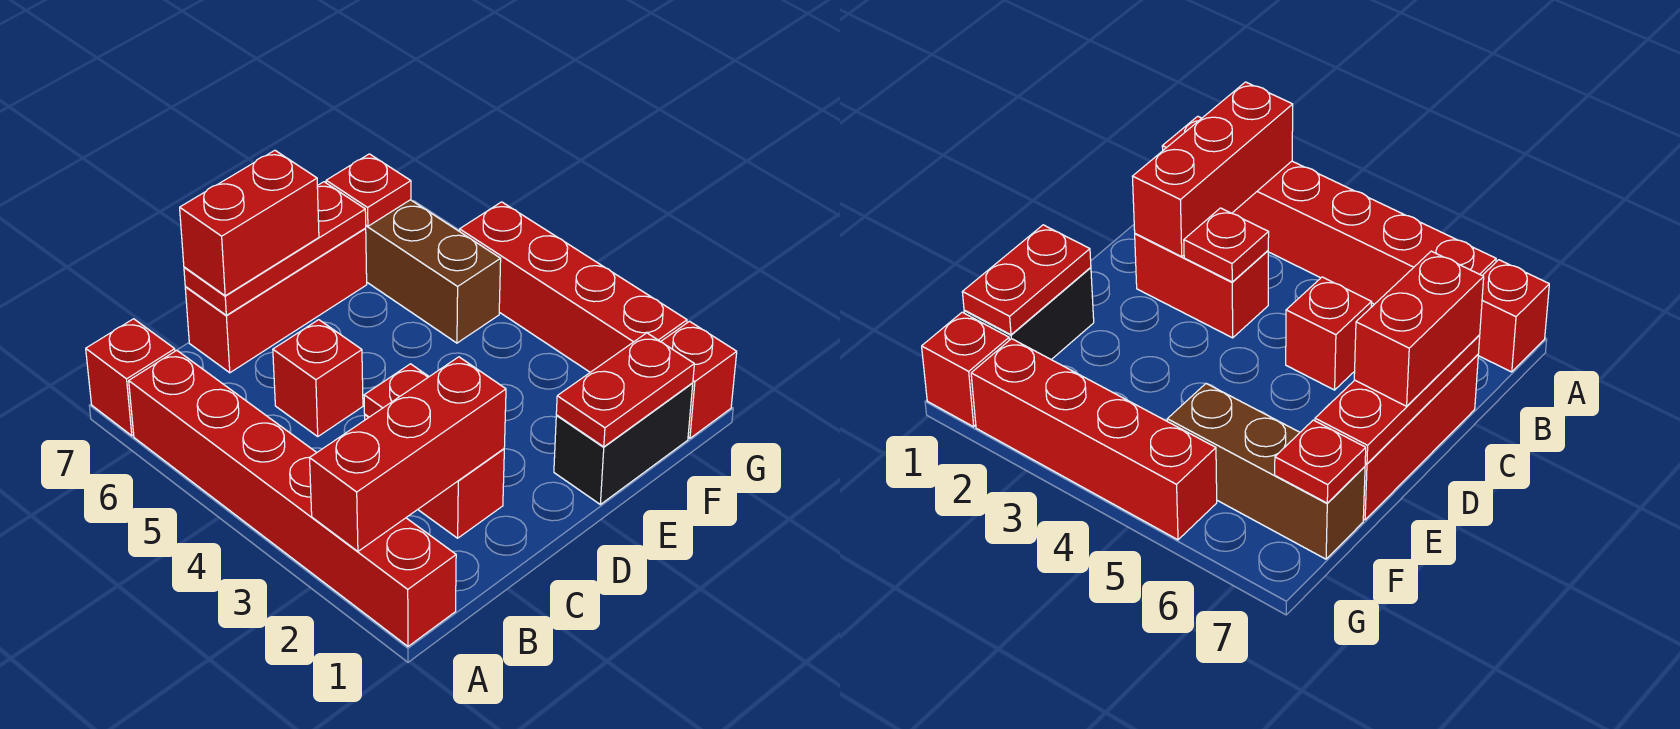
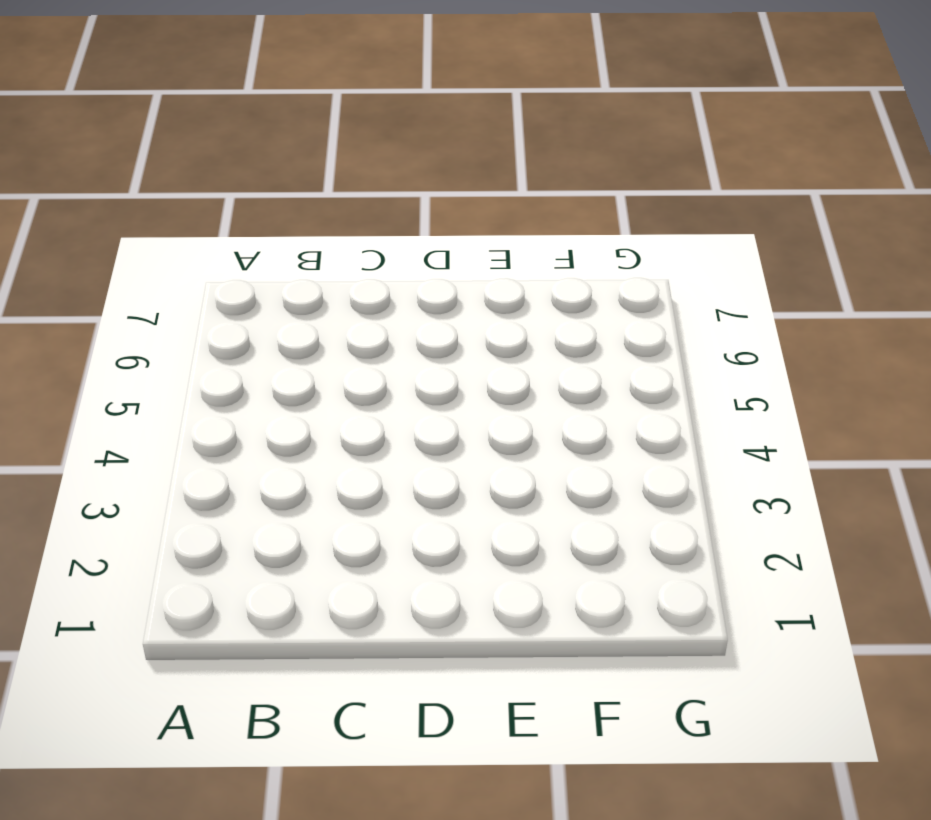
none -> red 1x6 brick [129,350,456,646]
none -> red 1x1 brick [86,319,175,436]
none -> red 1x2 brick [365,415,504,538]

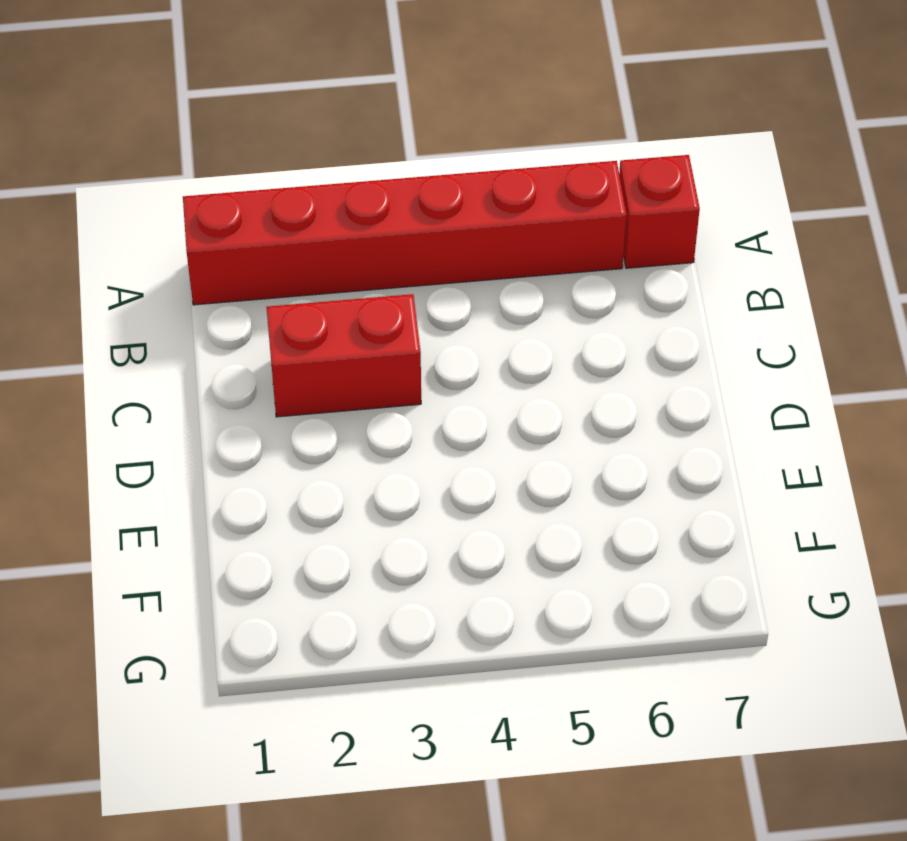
none -> red 1x1 brick [273,320,363,436]
none -> red 1x3 brick [185,229,367,373]
none -> black 1x2 brick [554,383,693,504]

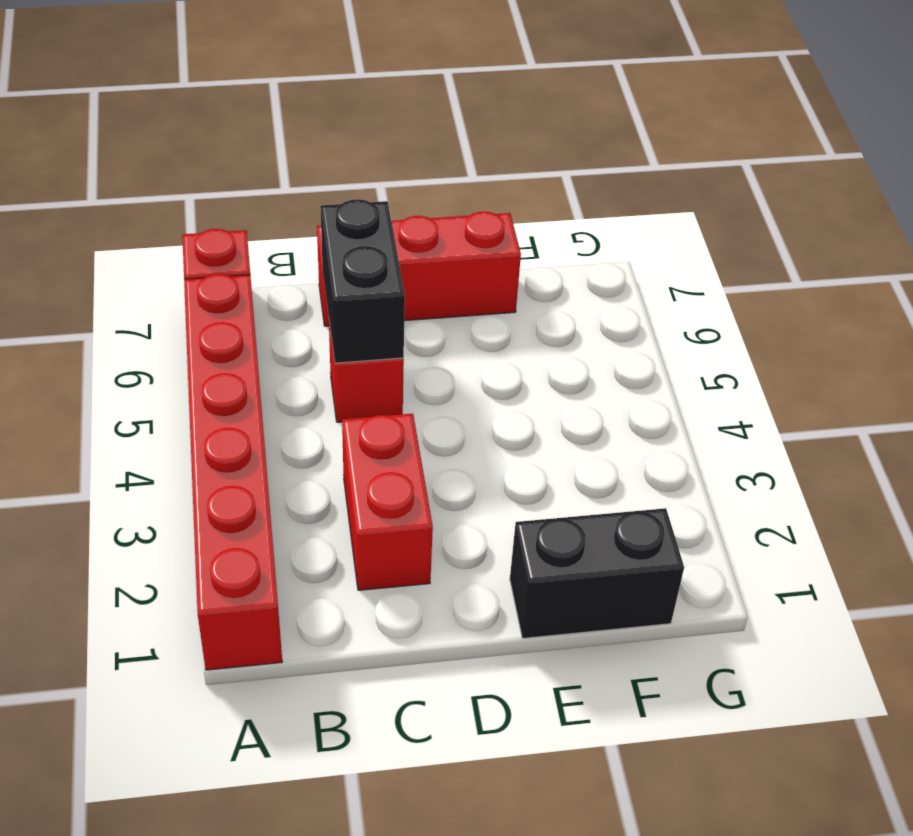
black 1x2 brick [320,199,405,363] -> none
none -> brown 1x3 brick [365,200,501,343]
none -> red 1x1 brick [661,321,737,438]
none -> red 1x4 brick [460,202,687,372]

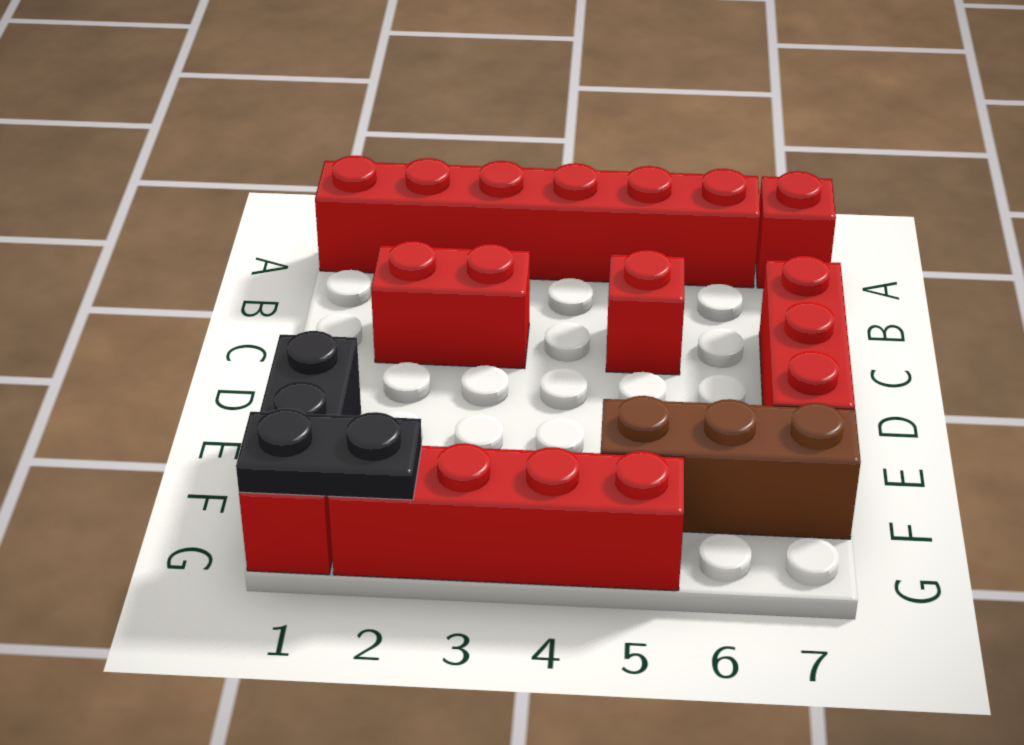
black 1x2 plate [236,409,422,500] -> none
none -> red 1x3 brick [310,357,506,551]
none -> red 1x1 plate [364,364,429,417]
none -> red 1x3 plate [184,182,366,315]

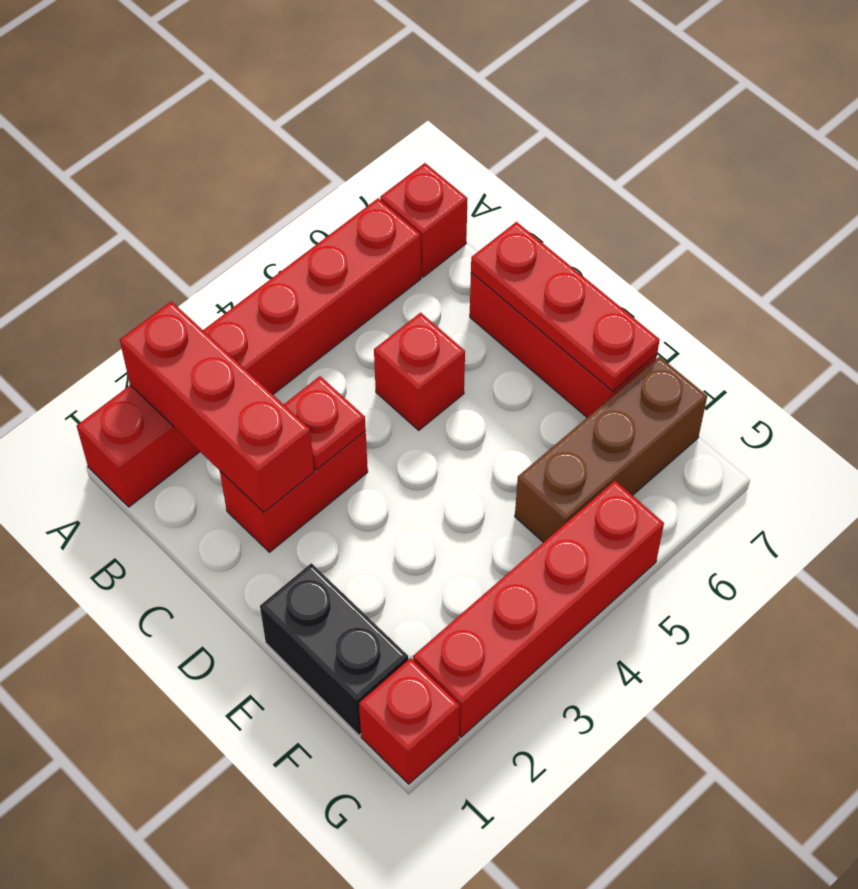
none -> red 1x2 plate [556,333,694,447]
none -> red 1x1 plate [326,154,411,226]
none -> red 1x2 brick [180,150,319,296]

